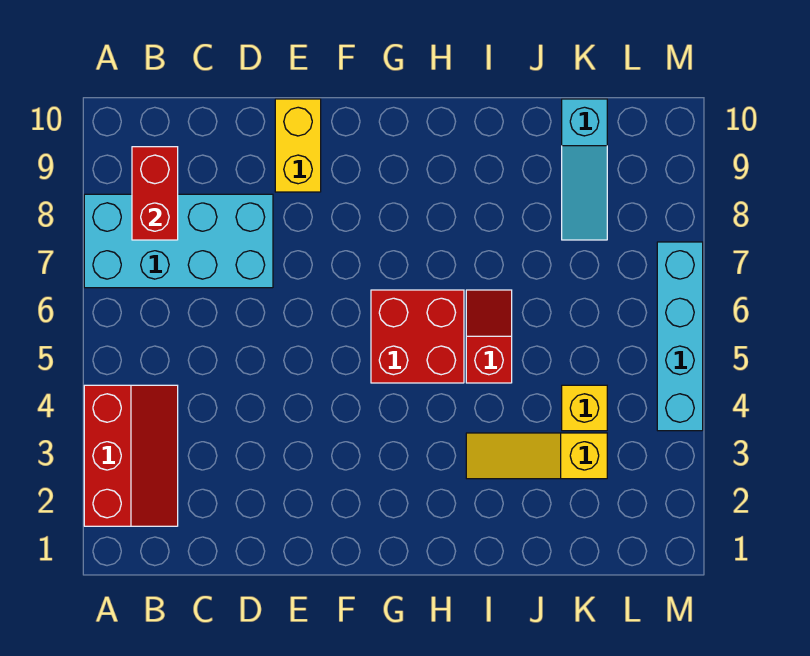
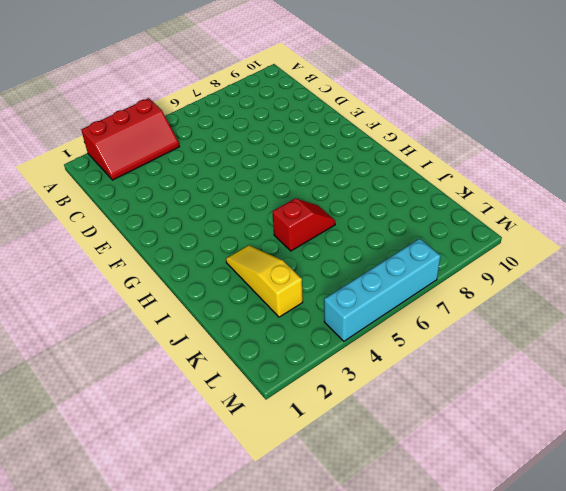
none -> cyan 2x4 brick [84,194,273,288]
none -> yellow 1x2 brick [275,99,321,192]

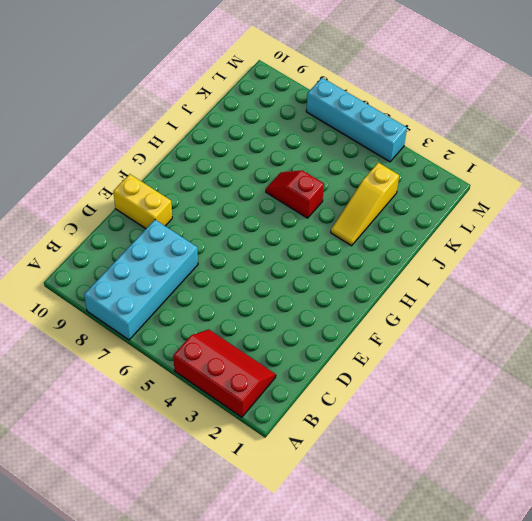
none -> red 2x2 brick [371,290,464,383]
none -> yellow 1x1 brick [562,385,607,431]

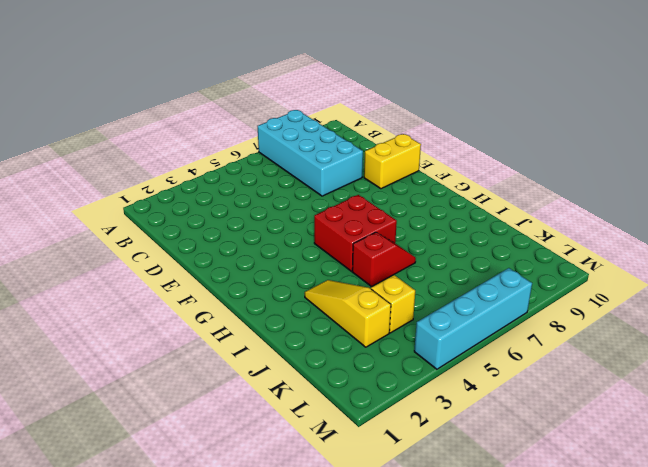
none -> red 2x3 slope [84,385,178,526]
none -> cyan 1x3 slope [562,99,607,240]

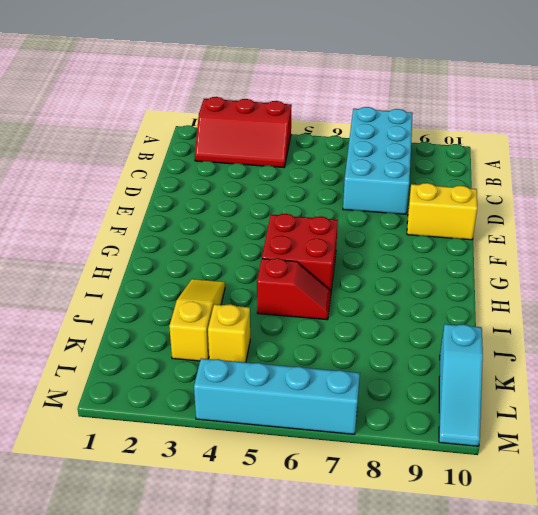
cyan 1x3 slope [439,324,483,446] -> cyan 1x3 slope turned to [562,99,607,240]
none -> red 1x2 brick [132,147,178,240]

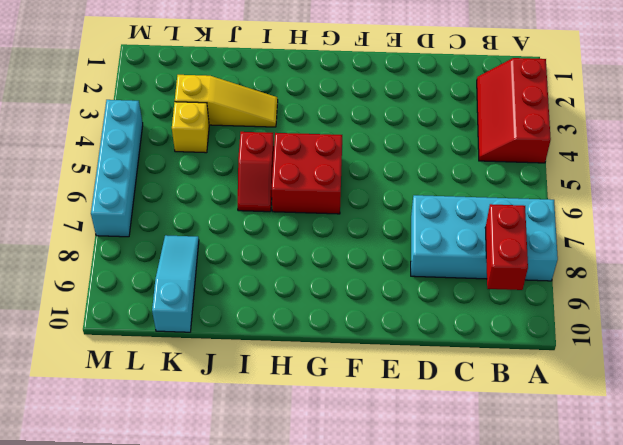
none -> yellow 1x2 brick [275,99,321,192]

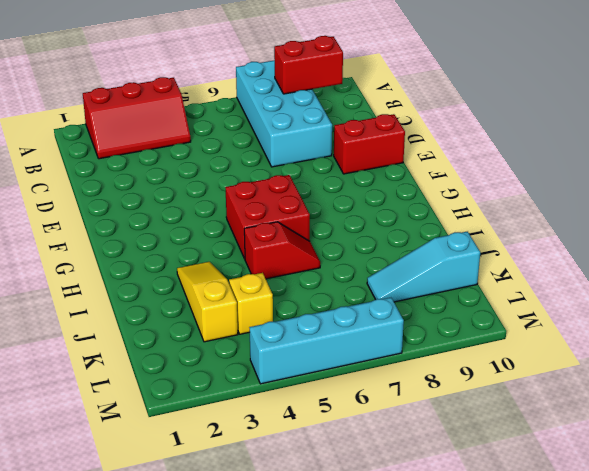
red 1x2 brick [334,114,405,174] -> yellow 1x2 brick [275,99,321,192]

